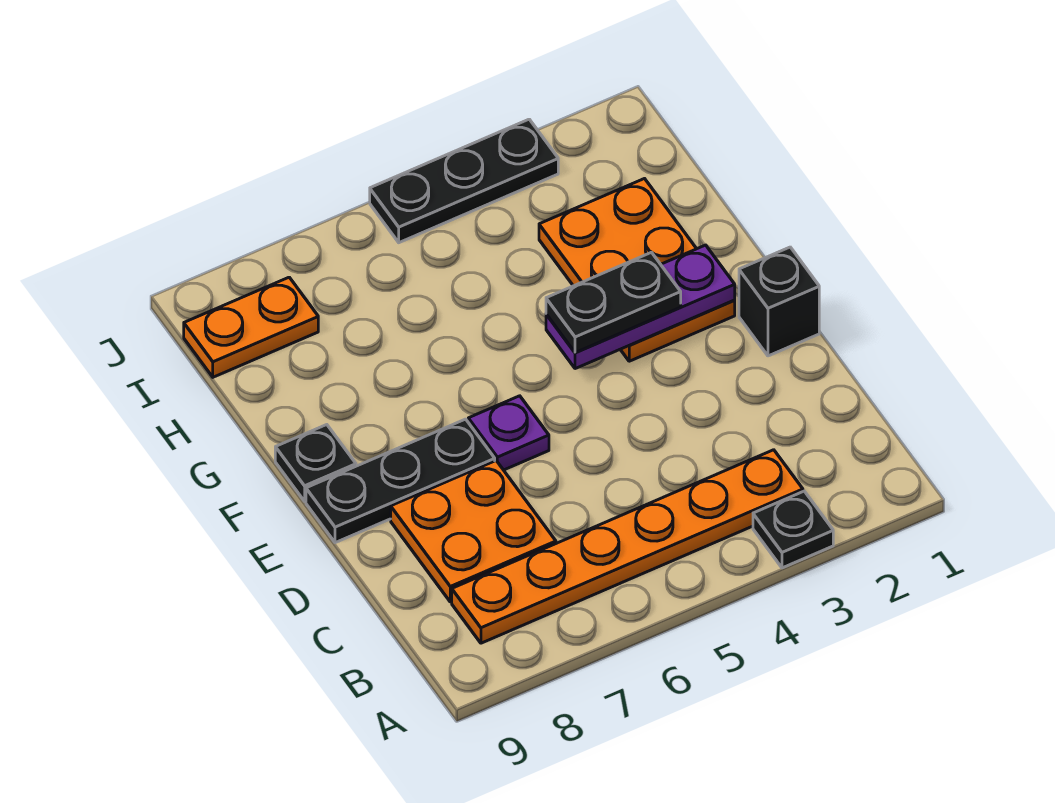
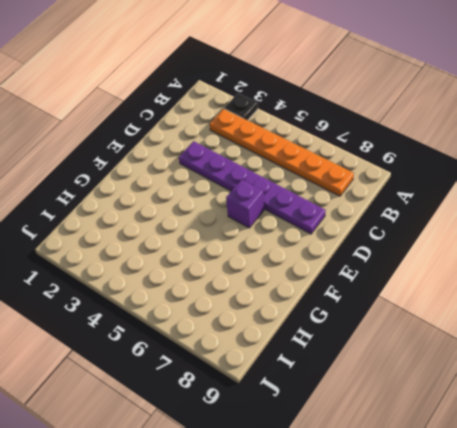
purple 1x6 plate [179,141,326,234] -> orange 2x2 plate [391,461,556,602]
purple 1x1 brick [226,179,264,228] -> purple 1x1 plate [468,396,549,470]
none -> black 1x1 brick [739,247,819,356]
none -> black 1x3 plate [306,419,495,543]
none -> orange 2x3 plate [539,179,735,361]

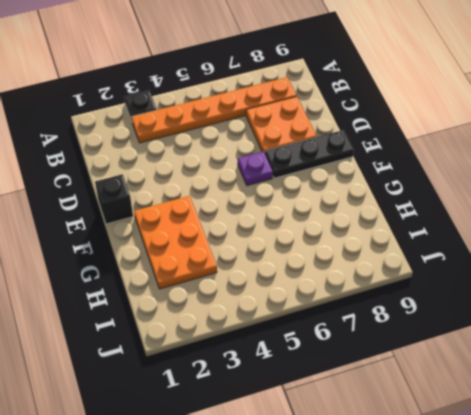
none -> black 1x1 plate [275,425,356,501]
none -> orange 1x2 plate [184,277,318,377]
none -> black 1x3 plate [370,119,558,243]

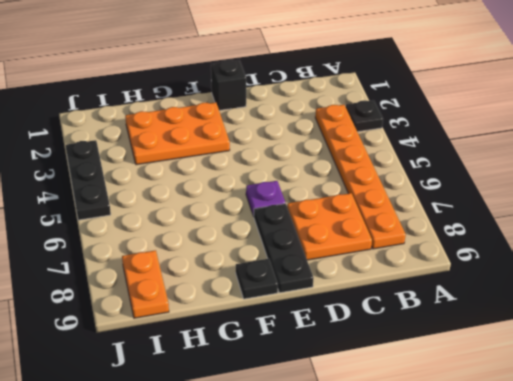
none -> purple 1x3 plate [546,245,735,369]
none -> black 1x2 plate [546,252,681,353]

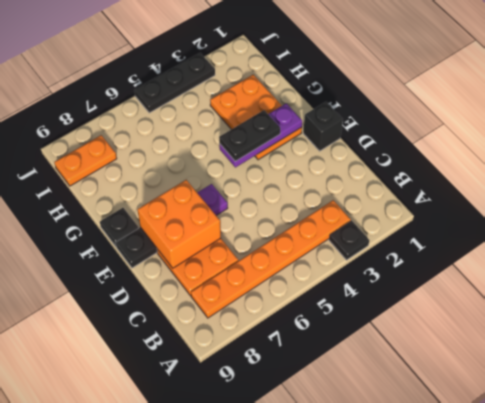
orange 2x2 brick [137,180,221,268] -> none

